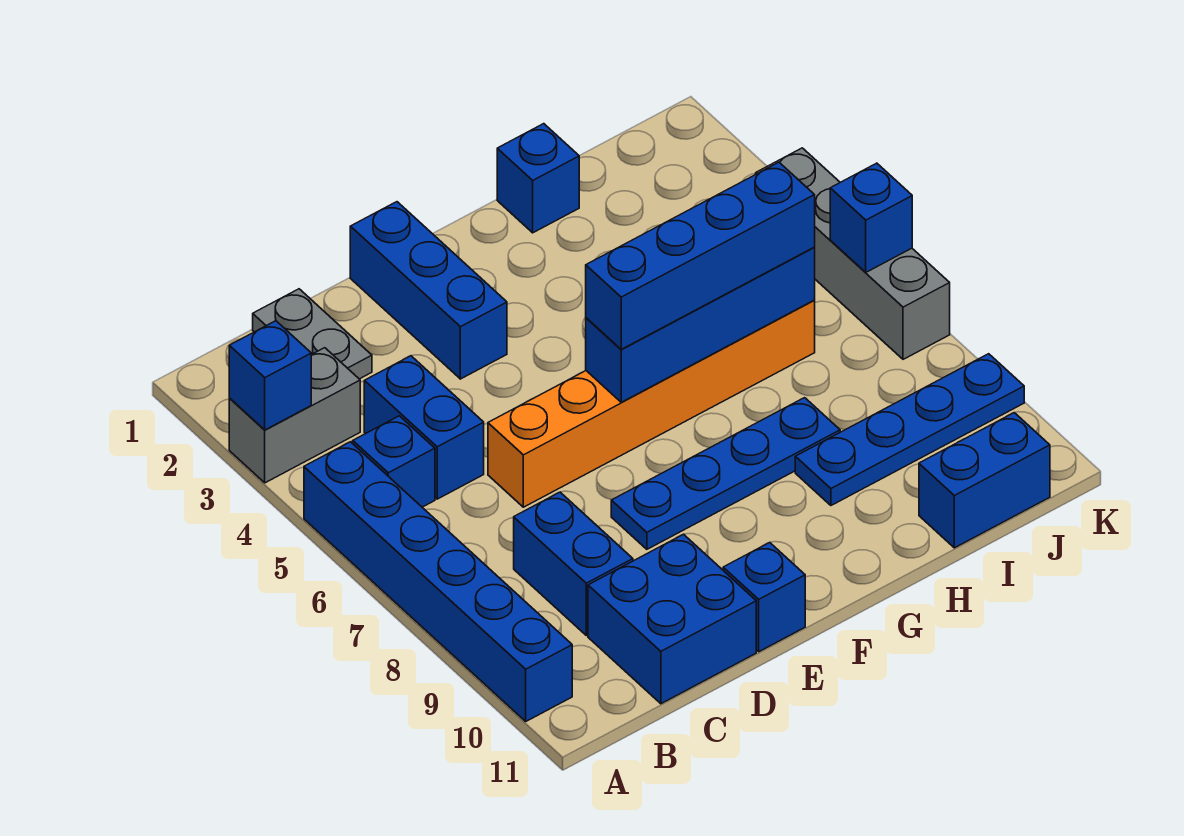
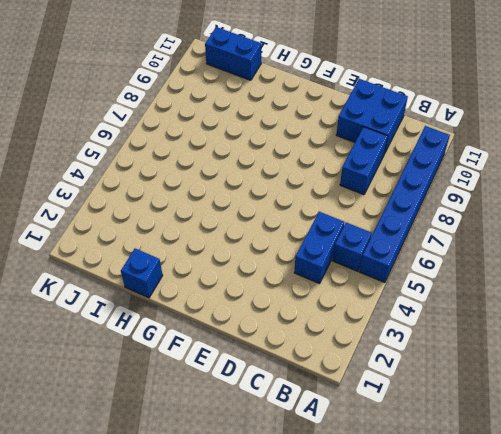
none -> grey 1x2 brick [229,348,360,483]
none -> grey 1x2 plate [253,289,372,379]
none -> orange 1x6 brick [488,300,815,507]

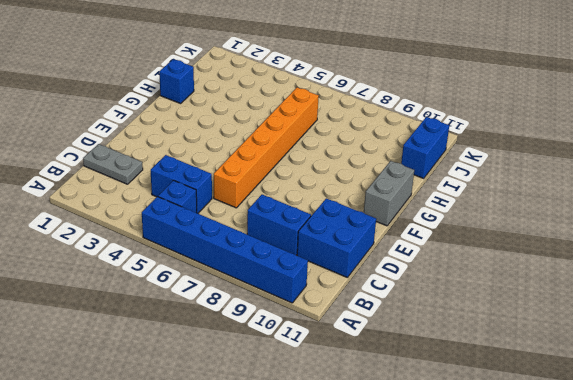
grey 1x2 brick [364,161,414,226] -> grey 1x2 brick moved to [229,348,360,483]
none -> blue 1x3 brick [350,202,507,379]
none -> blue 1x4 plate [611,398,840,549]
none -> blue 1x1 brick [723,543,805,652]

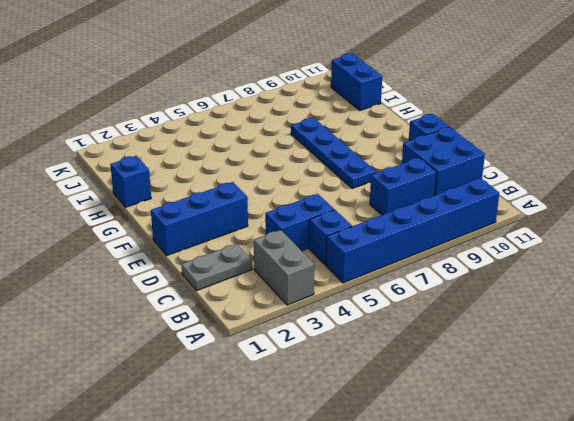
none -> orange 1x6 brick [488,300,815,507]
none -> blue 1x4 plate [795,354,1024,505]
none -> grey 1x4 brick [756,148,950,359]

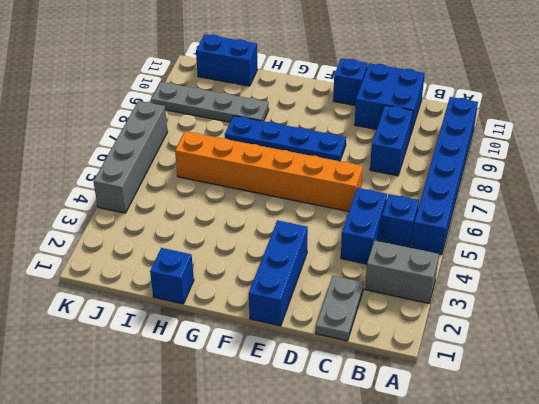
grey 1x4 plate [151,82,269,122] -> blue 1x4 plate [795,354,1024,505]
none -> blue 1x1 brick [229,321,311,430]
none -> blue 1x4 brick [586,248,815,402]
none -> blue 1x1 brick [830,163,912,272]

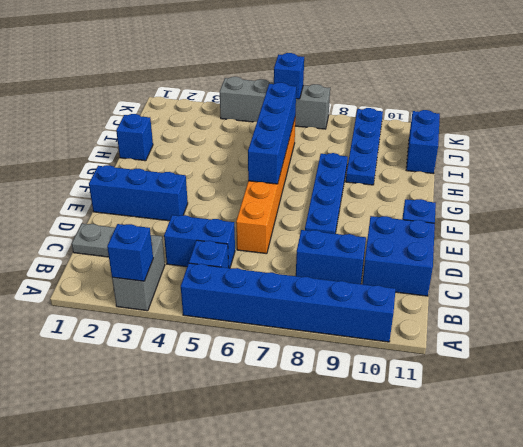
none -> blue 1x4 brick [586,162,815,349]

